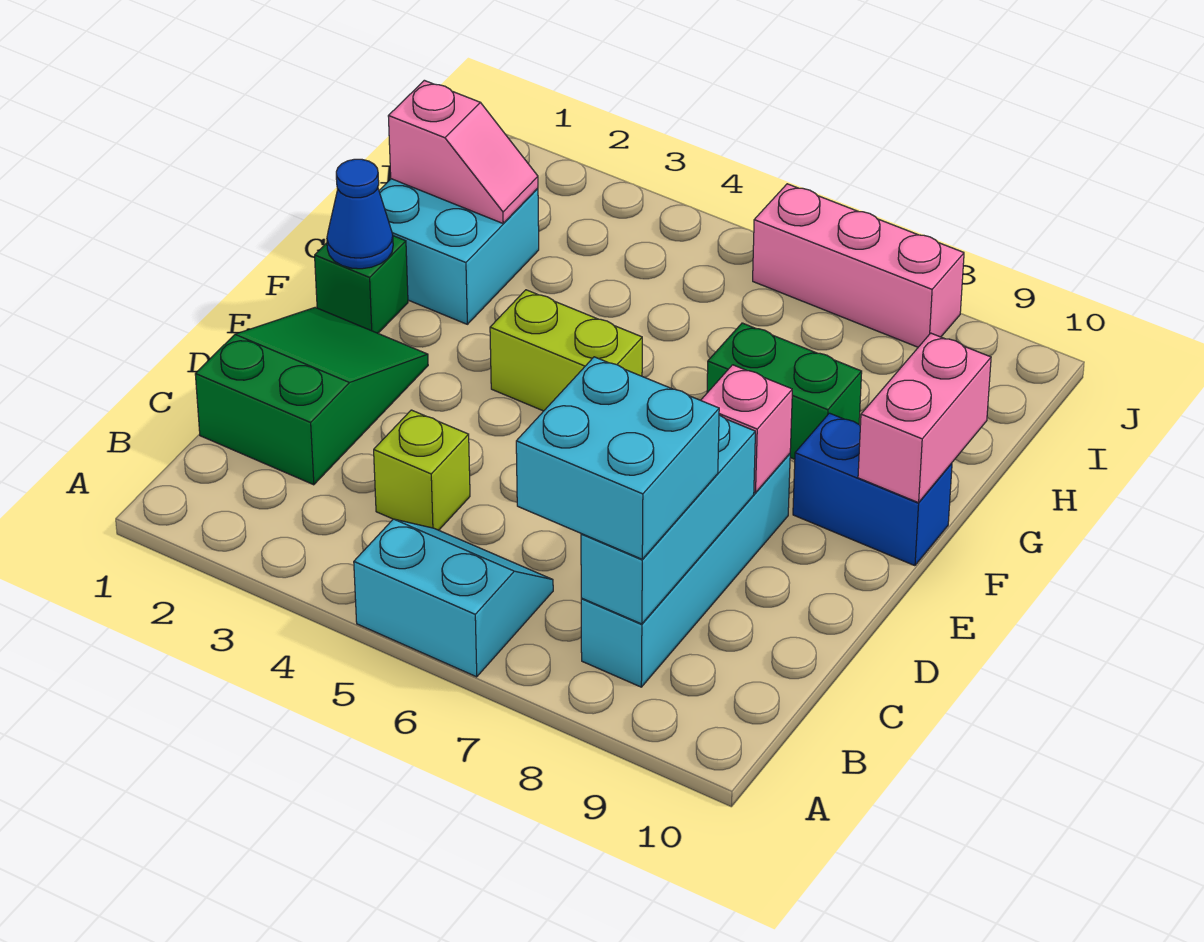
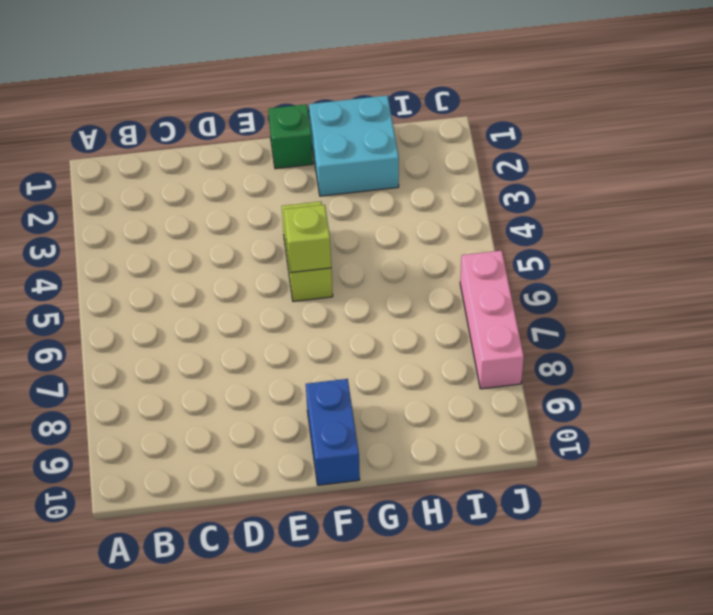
lime 1x1 brick [284,205,331,272] -> lime 1x1 brick moved to [374,410,470,530]
none -> cyan 2x2 slope [354,519,553,677]
none -> cyan 1x4 brick [581,454,790,687]
none -> green 2x3 slope [195,307,428,485]

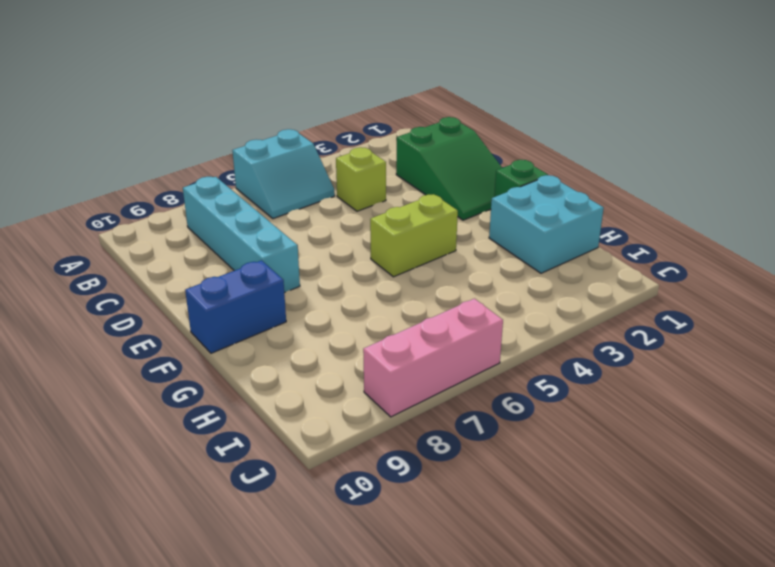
none -> green 1x2 brick [707,323,862,459]
none -> cyan 1x3 brick [581,415,755,624]
none -> pink 1x1 brick [701,365,792,493]

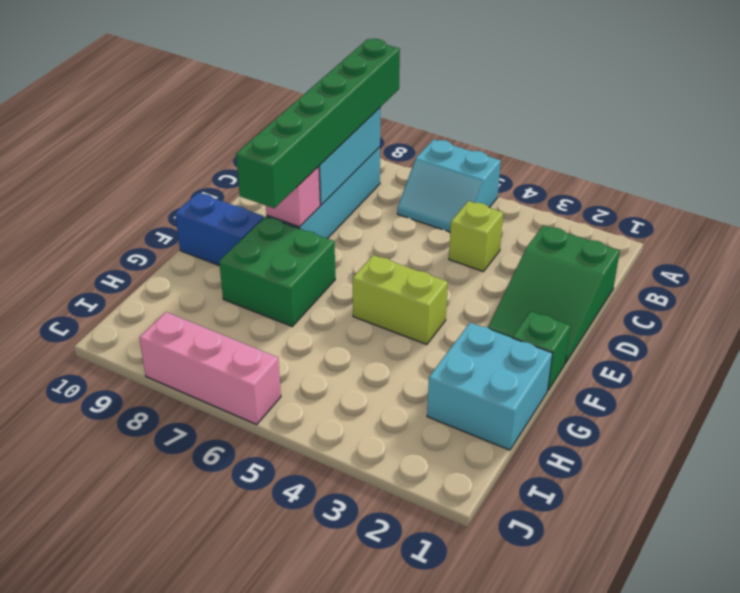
green 1x6 brick [236,39,400,208] -> cyan 2x2 brick [516,357,719,559]
green 2x2 brick [219,217,335,326] -> green 1x2 brick [707,323,862,459]
none -> blue 1x1 cone [327,159,393,269]
none -> pink 1x2 brick [858,333,991,503]
none -> pink 1x2 slope [388,80,538,223]

